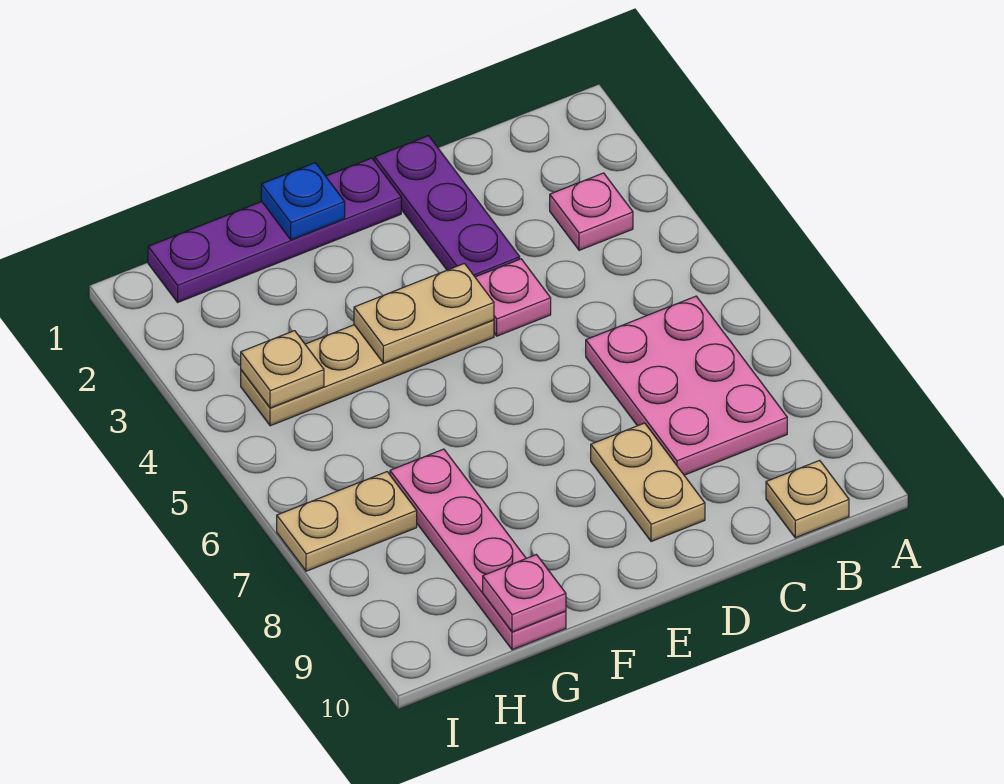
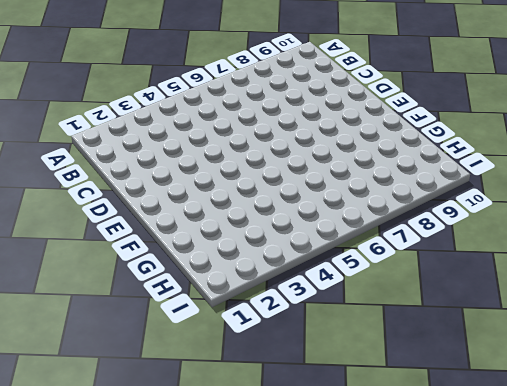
none -> pink 1x1 plate [550,173,633,250]
none -> pink 2x3 plate [586,296,787,475]
none -> tan 1x1 plate [766,460,849,538]

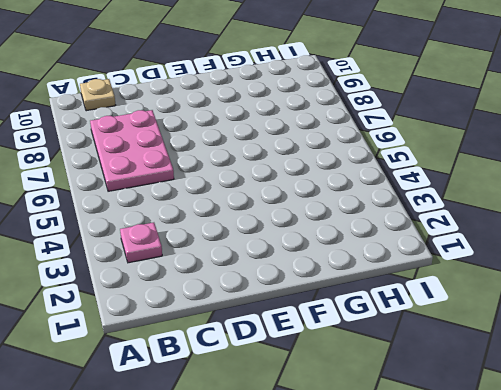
none -> purple 1x3 plate [375,136,520,277]
none -> pink 1x1 plate [475,259,551,336]
none -> tan 1x2 plate [591,423,705,541]

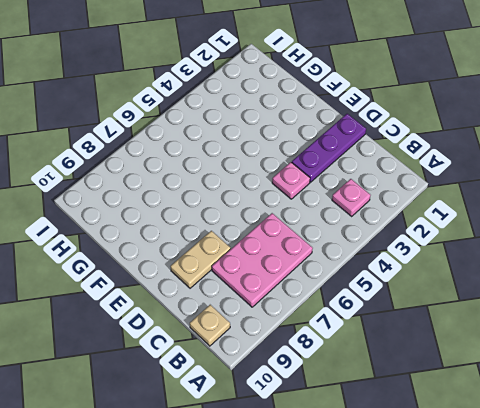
none -> purple 1x4 plate [148,158,401,302]
none -> tan 1x4 plate [241,320,494,426]
none -> pink 1x4 plate [390,449,566,650]

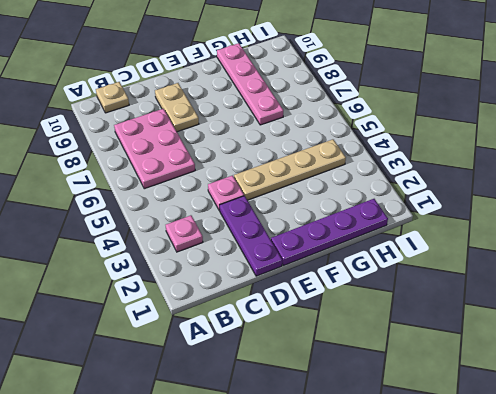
none -> tan 1x2 plate [277,472,417,571]
none -> tan 1x2 plate [354,264,494,363]
none -> blue 1x1 plate [261,163,345,240]

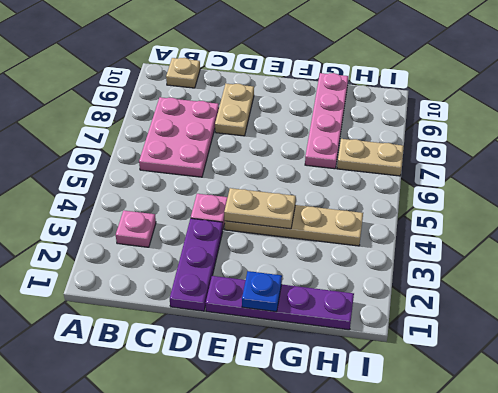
none -> pink 1x1 plate [483,555,566,632]
none -> tan 1x1 plate [241,331,324,408]

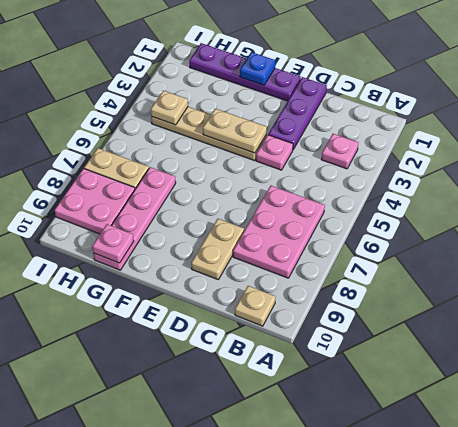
pink 2x2 plate [55,169,135,234] -> none

